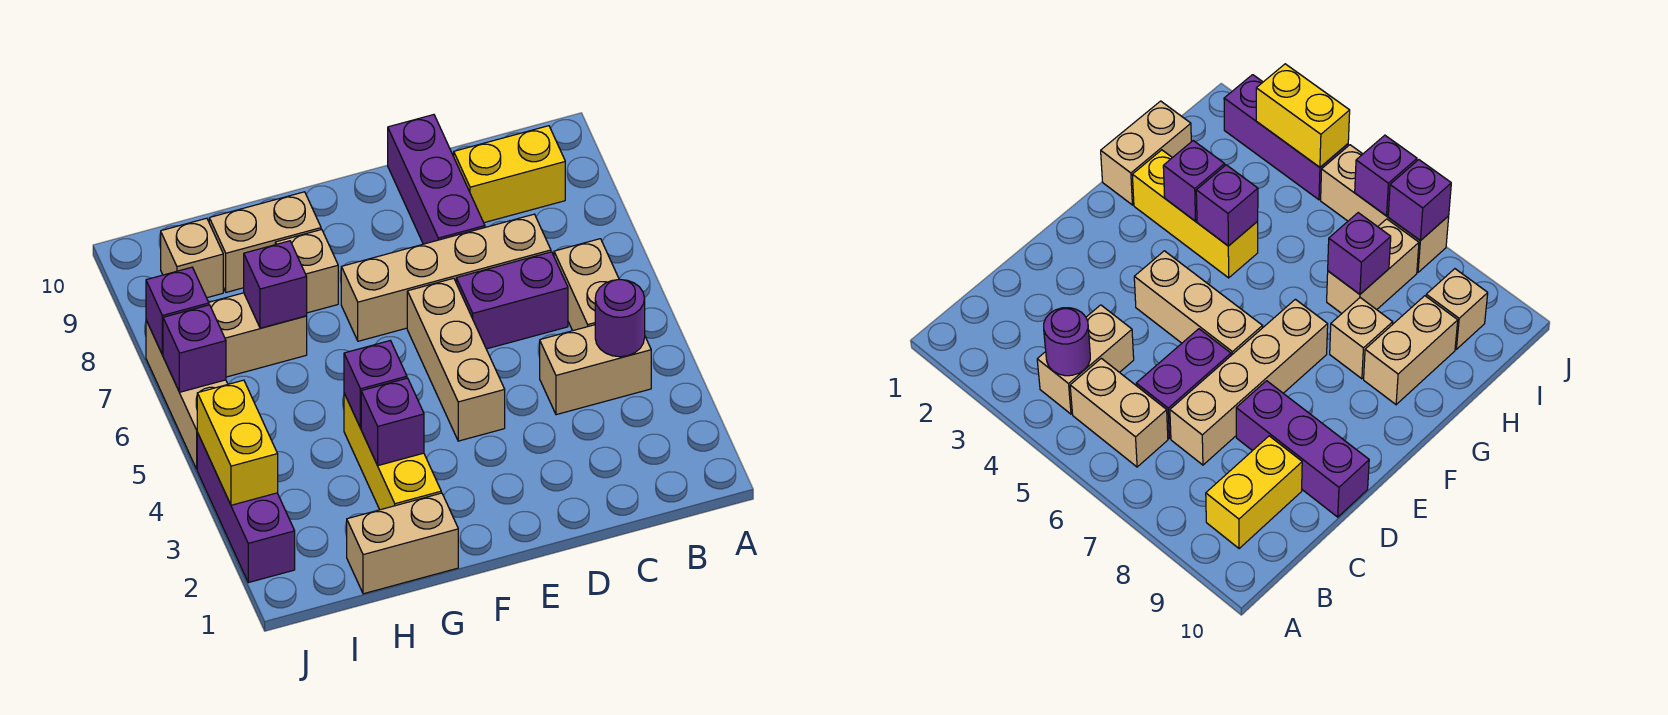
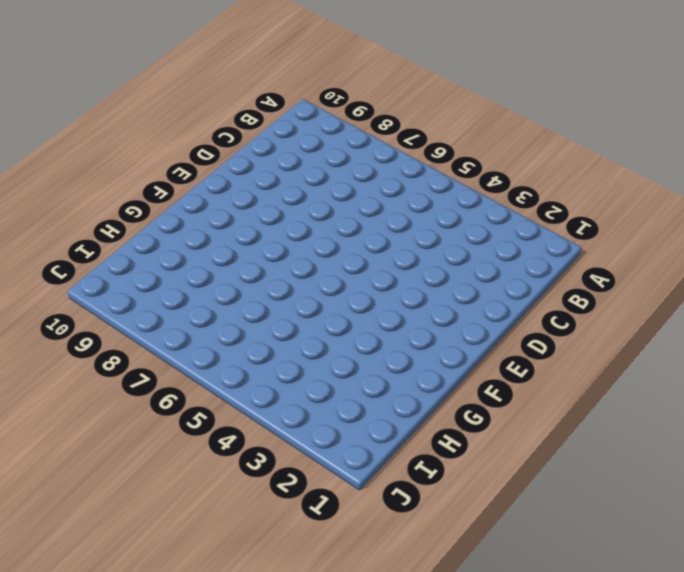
none -> tan 1x2 brick [540,325,651,415]
none -> tan 1x2 brick [554,239,619,331]
none -> yellow 1x2 brick [454,126,565,223]

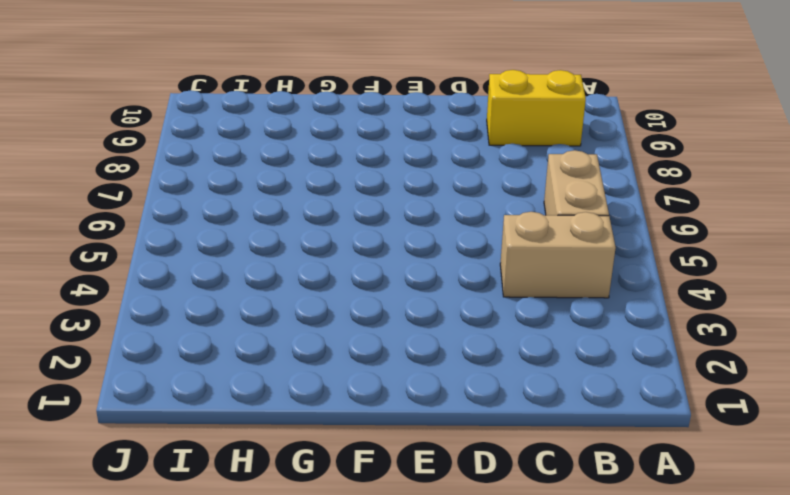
none -> purple 1x2 brick [456,252,568,349]
none -> tan 1x4 brick [341,214,551,341]
none -> purple 1x3 brick [388,115,485,244]

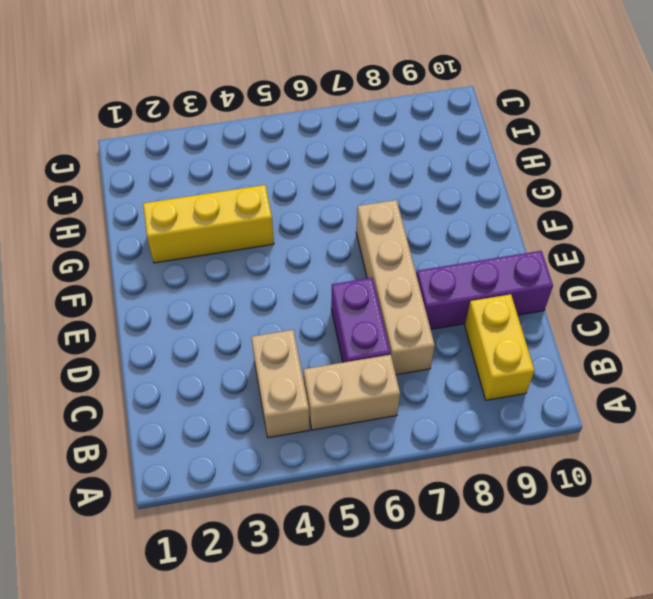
none -> tan 1x3 brick [407,278,505,441]
none -> tan 1x2 brick [347,493,458,594]
none -> tan 1x1 brick [275,230,338,313]

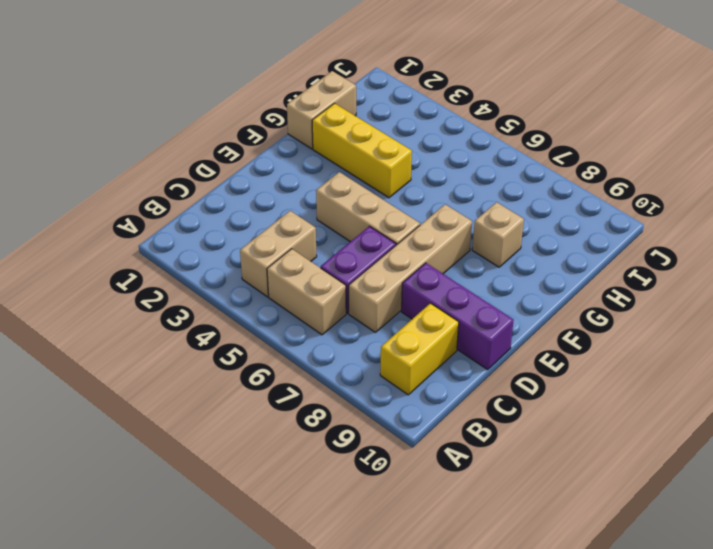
none -> tan 1x2 brick [209,192,321,292]
none -> tan 1x2 brick [209,293,307,377]
none -> tan 1x1 brick [161,218,223,298]

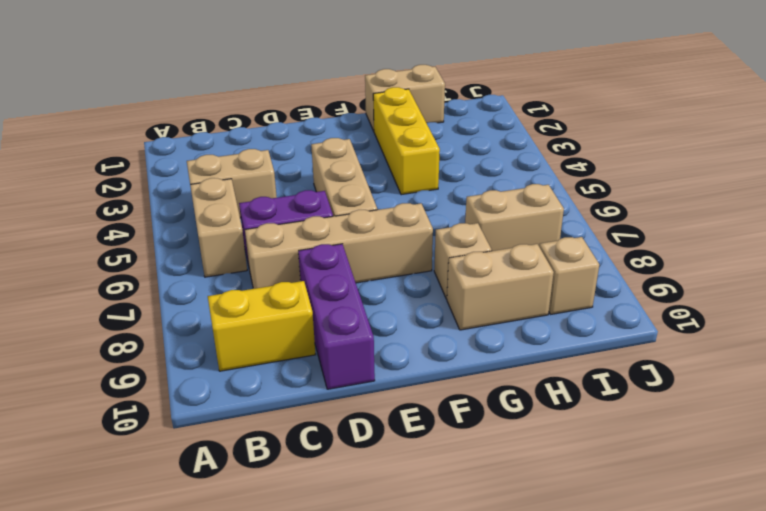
none -> purple 1x3 brick [197,433,295,583]
none -> tan 1x3 brick [146,320,228,469]
none -> purple 1x1 round brick [595,280,645,357]

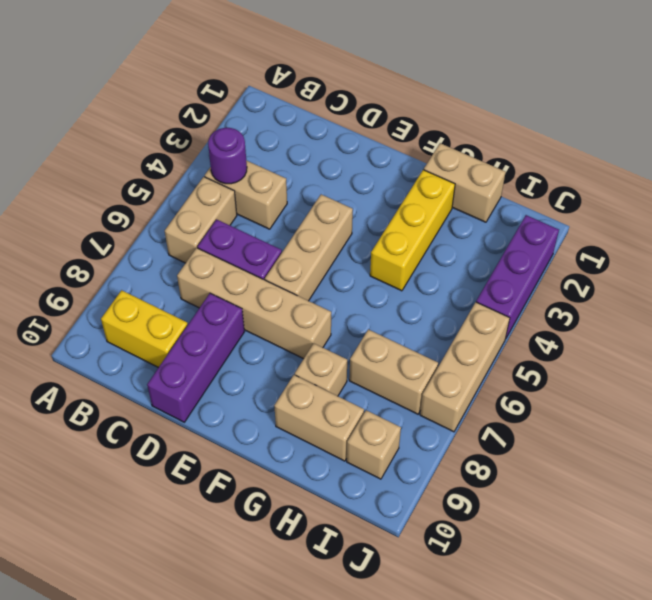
none -> purple 1x1 brick [361,378,424,465]
none -> purple 1x1 brick [344,341,407,428]
none -> purple 1x1 brick [244,241,307,328]

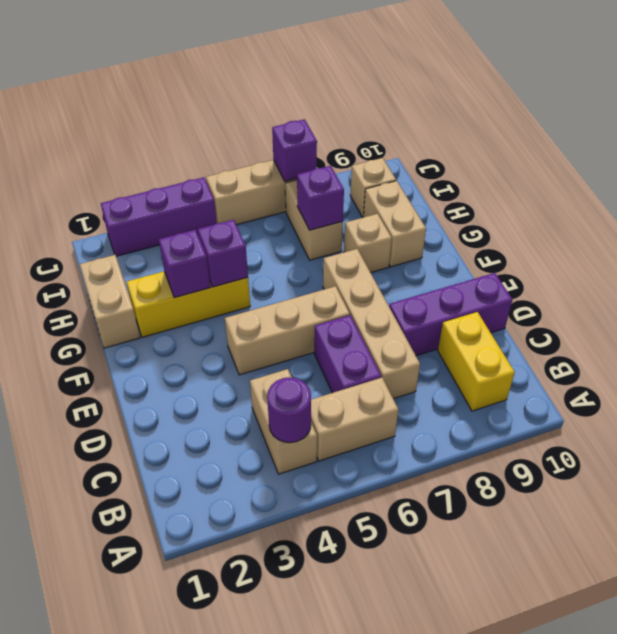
none -> yellow 1x2 brick [197,380,278,505]
none -> purple 1x1 brick [163,305,226,392]

